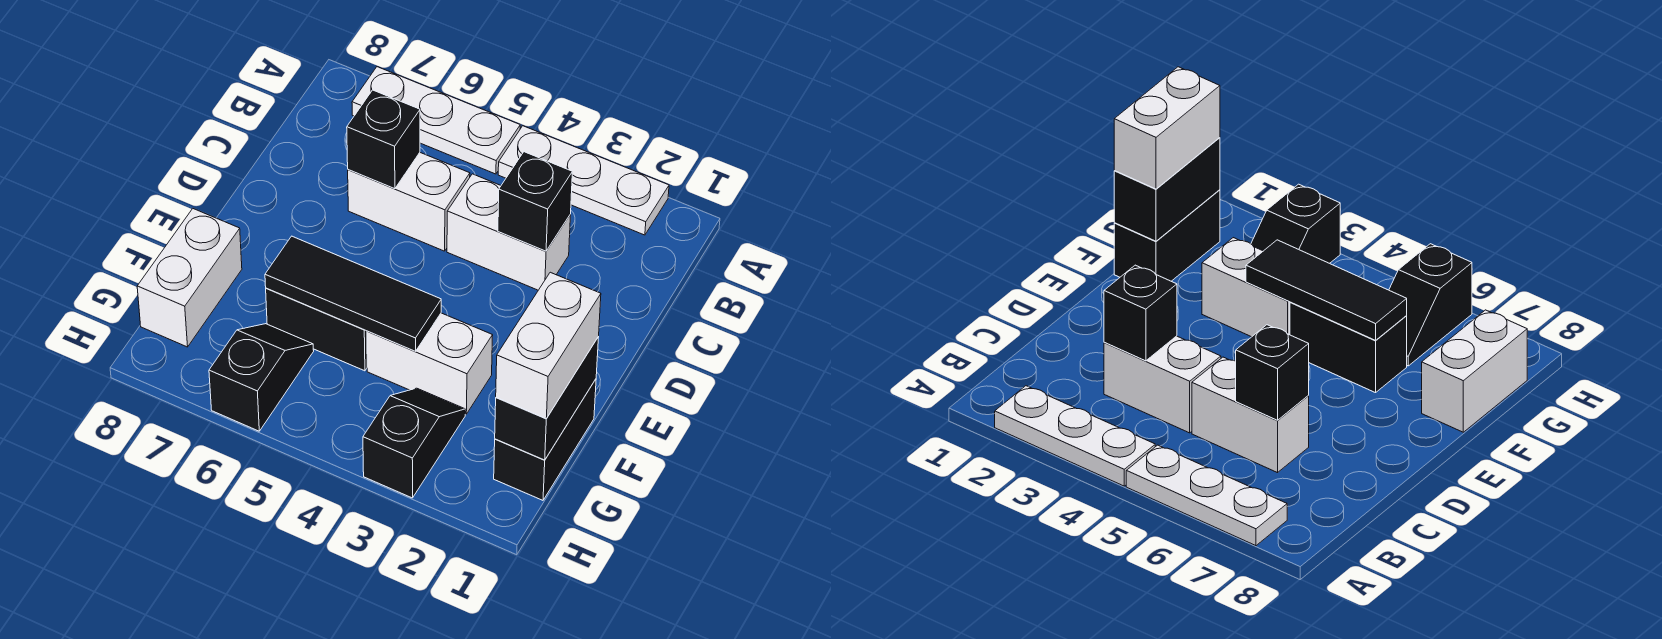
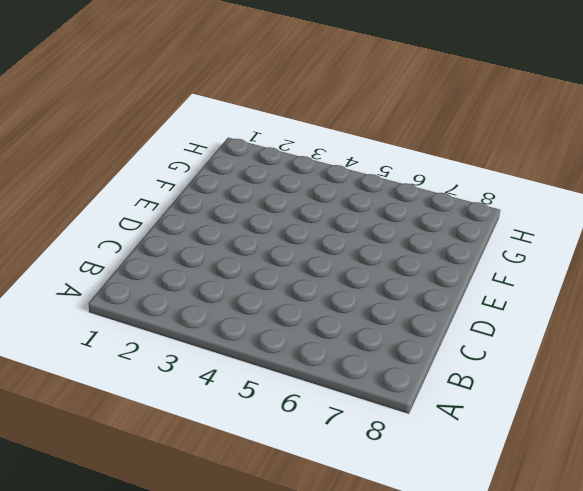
none -> white 1x3 plate [498,126,669,235]
none -> white 1x3 plate [352,67,520,174]
none -> white 1x2 brick [447,174,571,290]

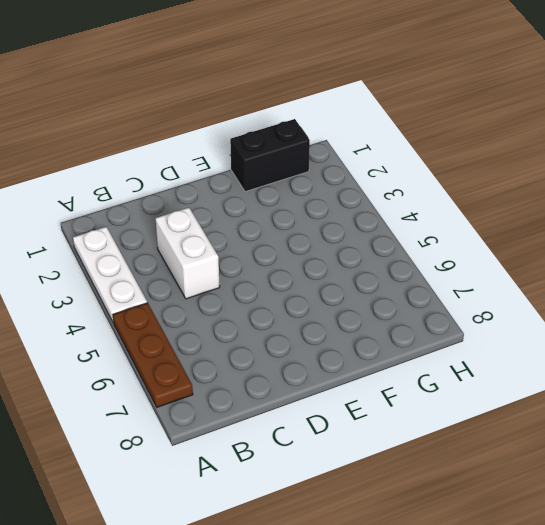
brown 1x3 plate [113,303,193,407] -> white 1x3 plate [352,67,520,174]
none -> white 1x2 brick [348,153,470,251]
none -> white 1x2 brick [367,313,493,414]
none -> black 1x2 brick [266,288,367,371]

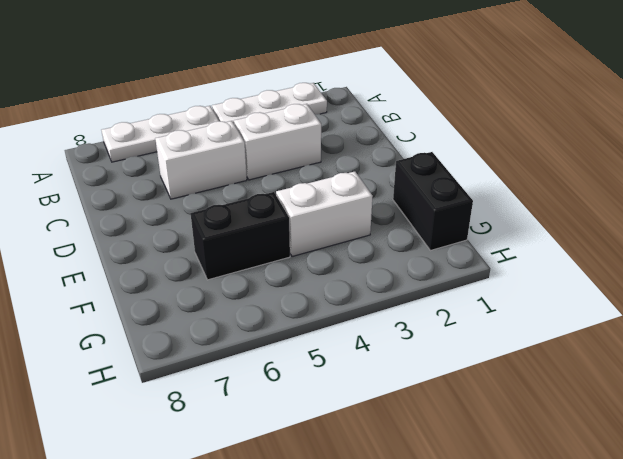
none -> white 1x2 brick [137,209,242,347]
none -> black 1x2 slope [363,388,465,498]
none -> black 1x2 slope [209,324,314,431]

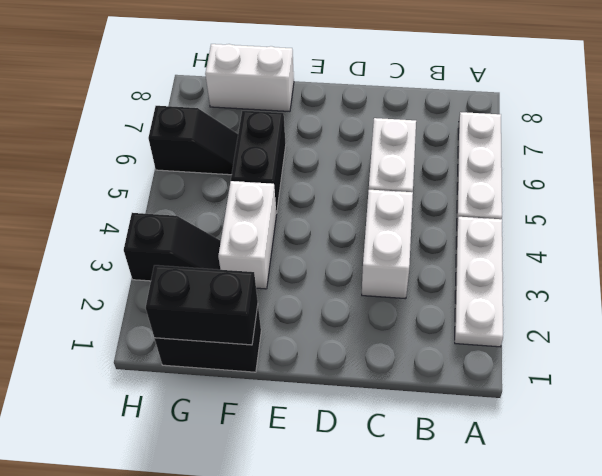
none -> black 1x1 brick [498,152,572,251]
none -> black 1x1 brick [347,90,420,189]
none -> black 1x3 tile [265,236,441,351]

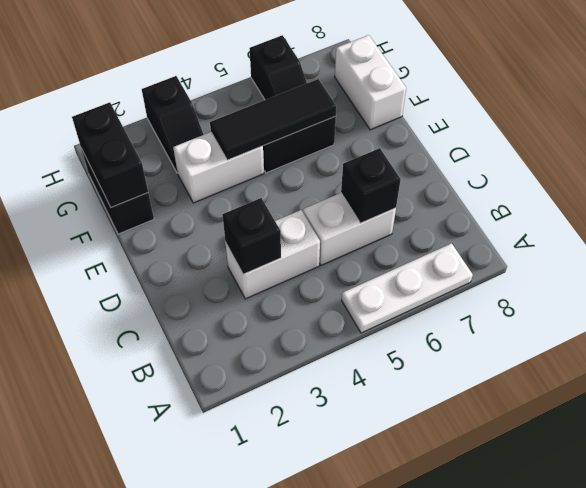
none -> white 1x3 plate [498,126,669,235]
none -> white 1x2 brick [496,272,601,419]

